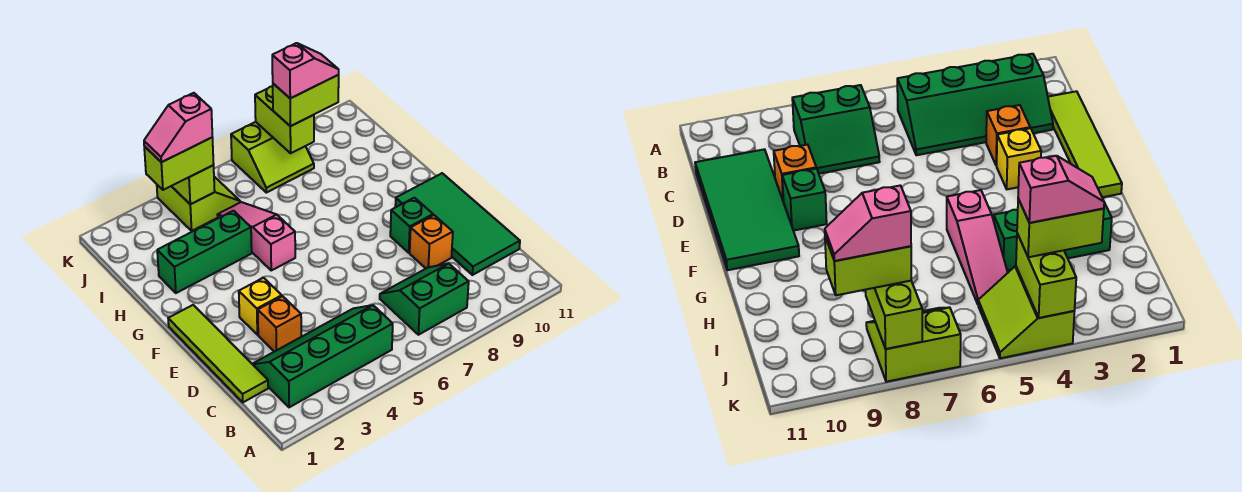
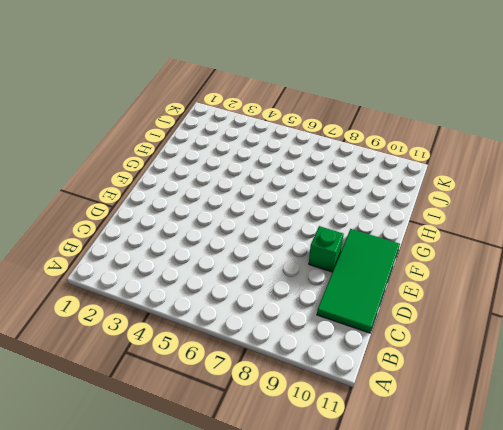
none -> green 2x4 slope [253,305,393,407]
none -> green 2x2 slope [380,263,469,335]
none -> lime 1x4 tile [168,305,268,402]

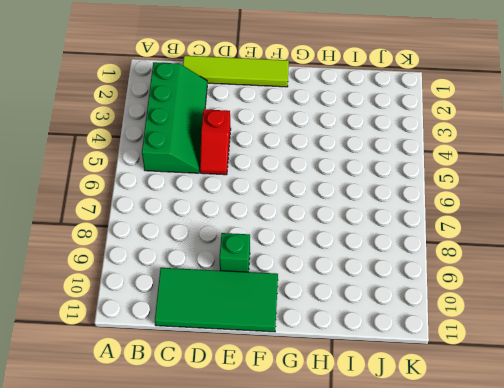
red 1x2 slope [200,109,231,175] -> none
none -> green 2x2 slope [380,263,469,335]
none -> orange 1x1 brick [258,296,301,352]
none -> orange 1x1 brick [410,215,453,268]

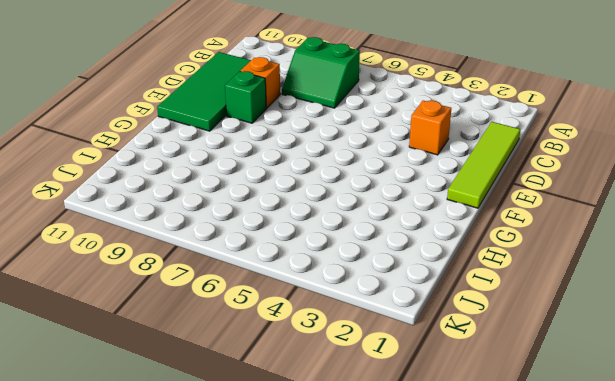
none -> green 2x4 slope [253,305,393,407]
none -> yellow 1x1 brick [239,278,282,335]
none -> pink 1x3 slope [217,202,295,270]

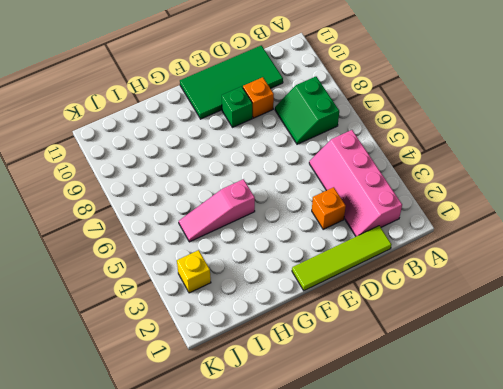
pink 2x4 slope [309,130,402,236] -> green 2x4 slope [253,305,393,407]
yellow 1x1 brick [177,250,211,293] -> yellow 1x1 brick moved to [239,278,282,335]
none -> green 1x3 brick [157,211,252,293]
none -> lime 2x2 slope [157,177,240,231]
none -> lime 2x2 slope [231,122,314,193]

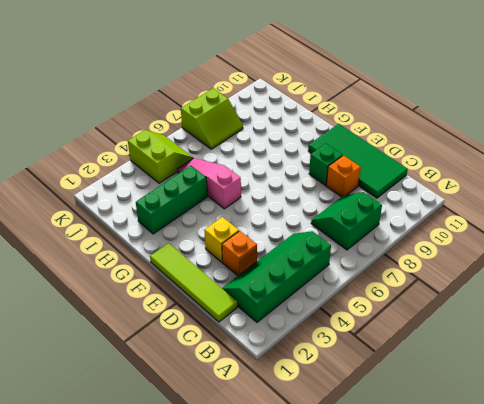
none -> lime 1x2 brick [172,165,215,204]
none -> lime 1x2 brick [255,86,314,153]
none -> lime 1x2 brick [144,137,214,190]

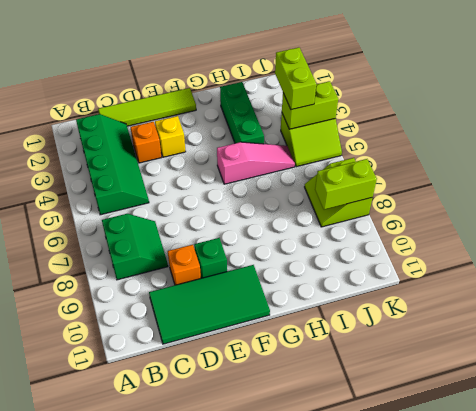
none -> lime 1x2 brick [273,75,339,126]
none -> pink 1x2 slope [144,93,212,162]
none -> pink 1x2 slope [272,43,339,98]

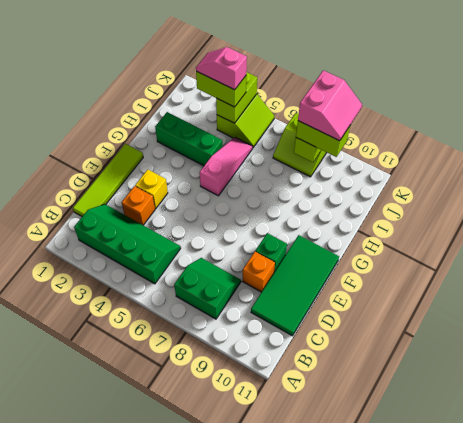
pink 2x2 slope [298,70,362,141] -> pink 1x2 slope [272,43,339,98]

